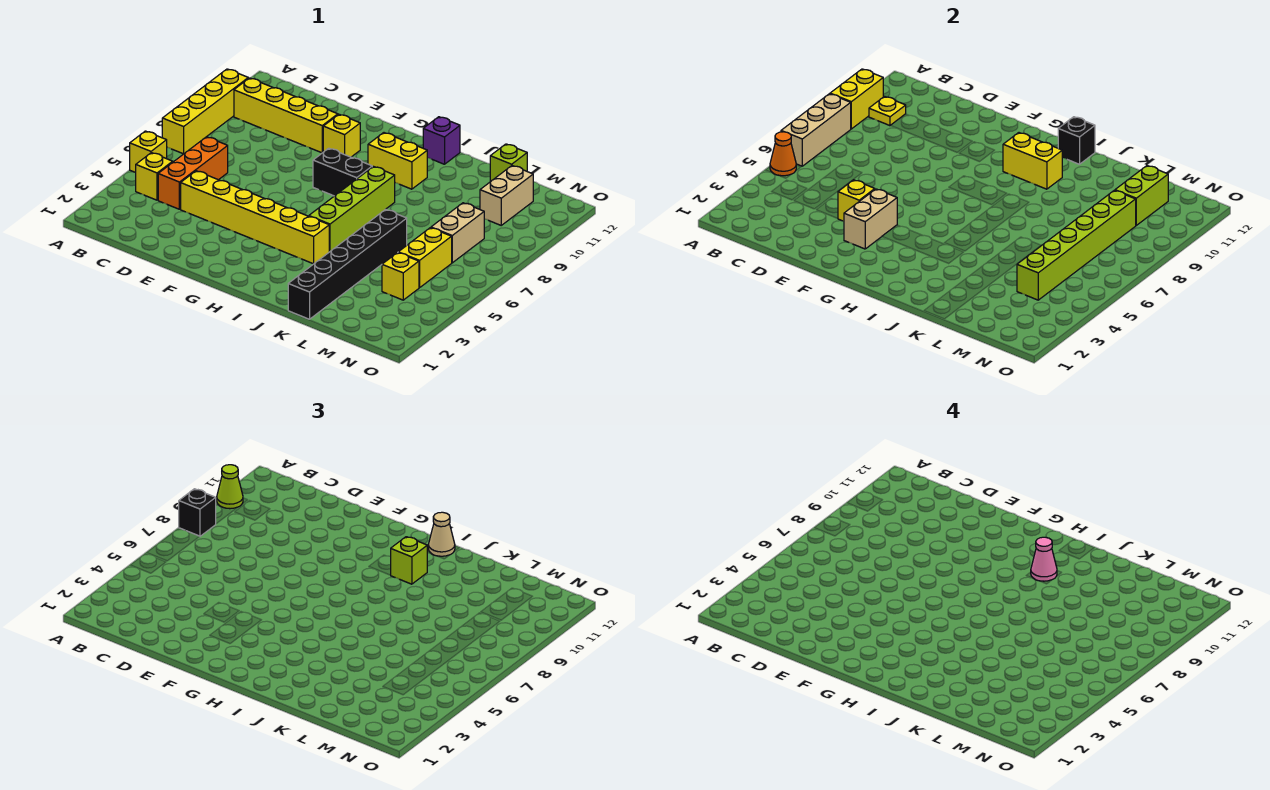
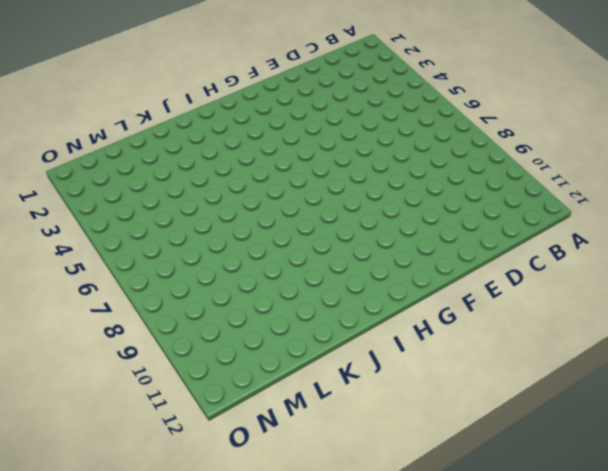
none -> yellow 1x1 brick [130,131,167,172]
none -> yellow 1x4 brick [162,69,248,154]
none -> yellow 1x1 brick [136,153,173,200]
none -> yellow 1x4 brick [234,78,338,153]

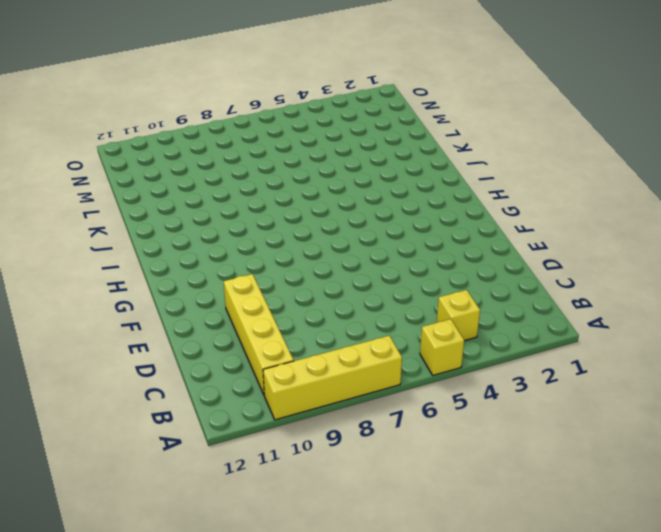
none -> orange 1x3 brick [158,137,228,209]
none -> yellow 1x6 brick [181,171,329,264]
none -> yellow 1x1 brick [323,114,360,157]
none -> black 1x2 brick [313,148,372,196]

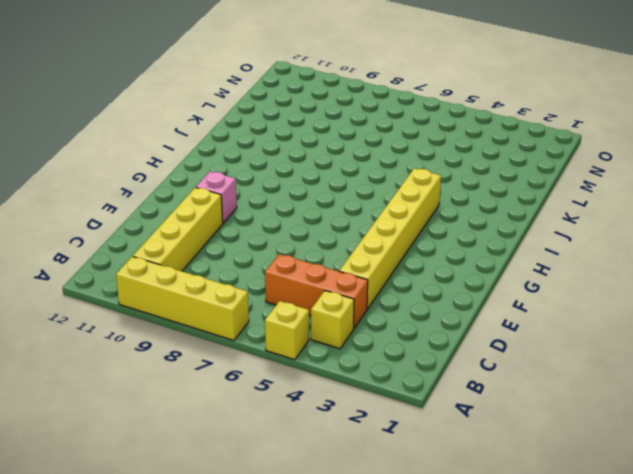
pink 1x1 brick [196,171,237,223] -> yellow 1x1 brick [323,114,360,157]
none -> black 1x2 brick [313,148,372,196]
none -> yellow 1x2 brick [368,133,427,189]
none -> lime 1x4 brick [309,167,395,251]
none -> purple 1x1 brick [423,117,460,164]

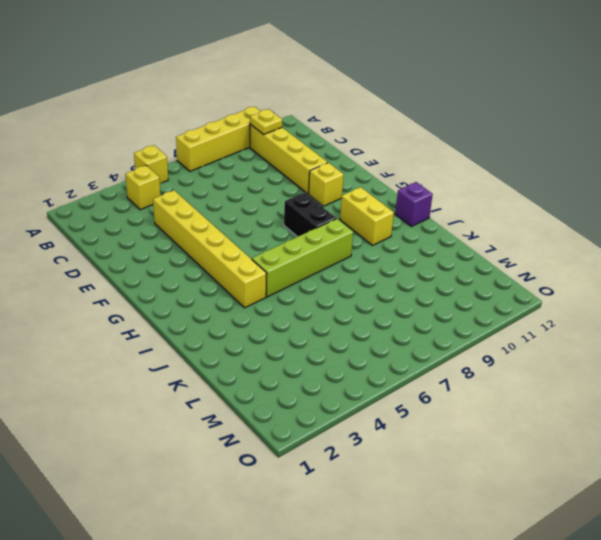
none -> orange 1x3 brick [158,137,228,209]
none -> black 1x6 brick [288,209,407,319]
none -> lime 1x1 brick [490,144,527,182]
none -> yellow 1x1 brick [382,253,419,300]

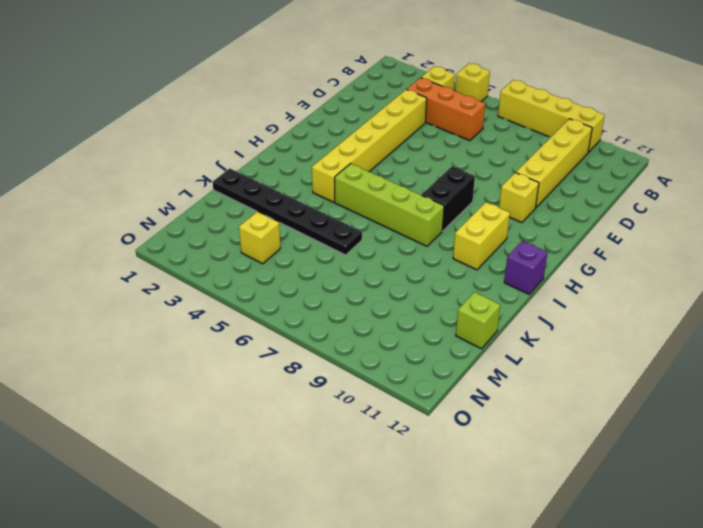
black 1x6 plate [213,169,362,255] -> black 1x6 brick [288,209,407,319]
none -> yellow 1x2 brick [398,228,452,288]
none -> tan 1x2 brick [431,203,484,263]
none -> tan 1x2 brick [480,166,533,225]
none -> orange 1x1 cone [770,132,796,176]

